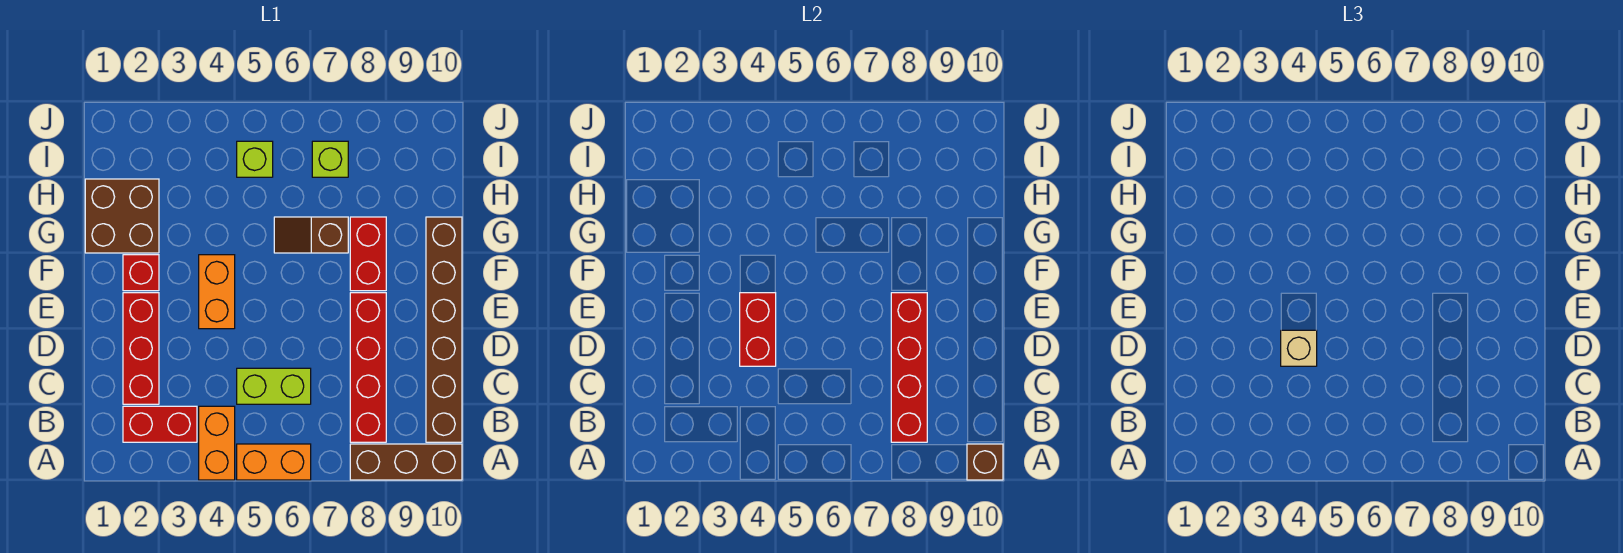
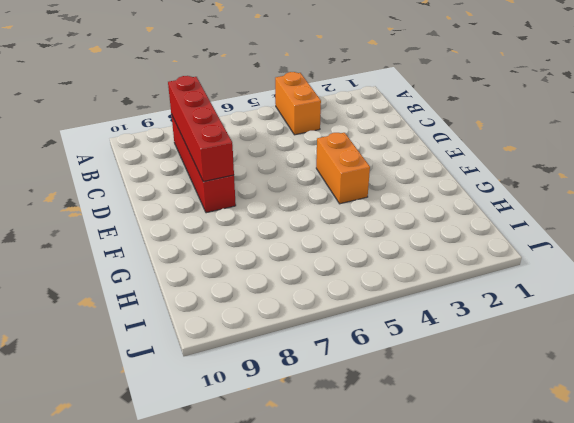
none -> orange 1x2 brick [237,444,311,480]
none -> brown 1x3 brick [350,444,462,480]
none -> red 1x2 brick [123,406,197,442]

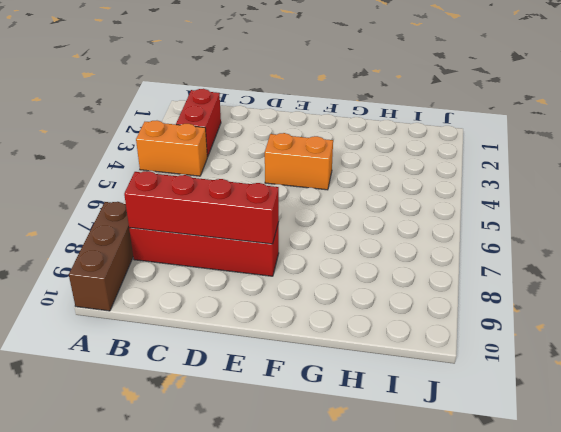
none -> orange 1x2 brick [237,444,311,480]
none -> brown 1x6 brick [426,217,462,442]
none -> red 1x3 brick [123,293,159,404]

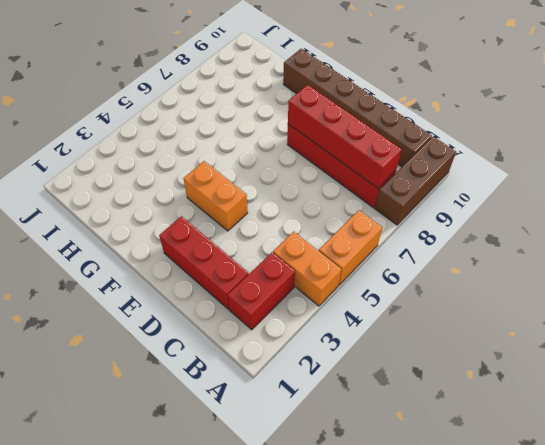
none -> lime 1x2 brick [237,368,311,404]
none -> red 1x1 brick [123,255,159,291]
none -> red 1x2 brick [350,217,386,291]

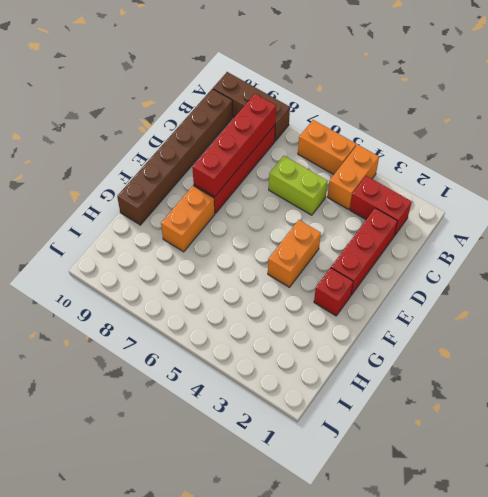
orange 1x2 brick [161,186,215,252] -> red 1x2 brick [350,217,386,291]
none -> brown 2x2 brick [85,179,159,253]
none -> brown 1x2 slope [274,217,348,253]
none -> lime 1x1 brick [237,141,273,177]

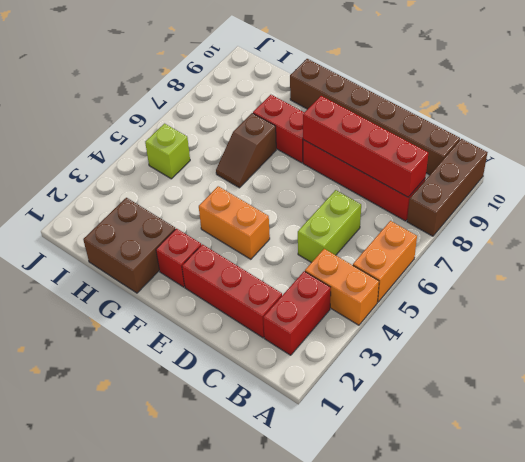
none -> lime 1x1 brick [312,141,348,177]
none -> brown 1x1 brick [967,444,1003,480]
none -> red 1x2 brick [740,293,776,366]

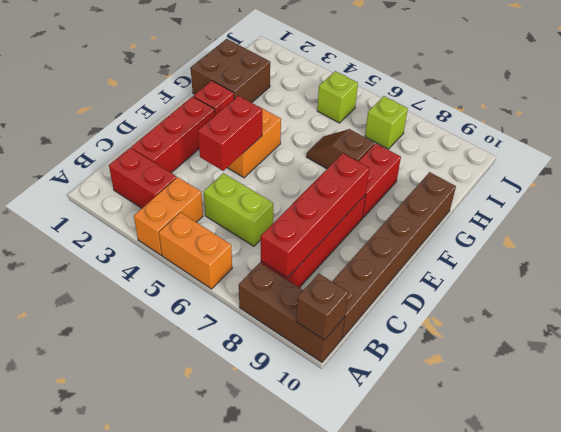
none -> tan 1x1 brick [1281,330,1317,366]

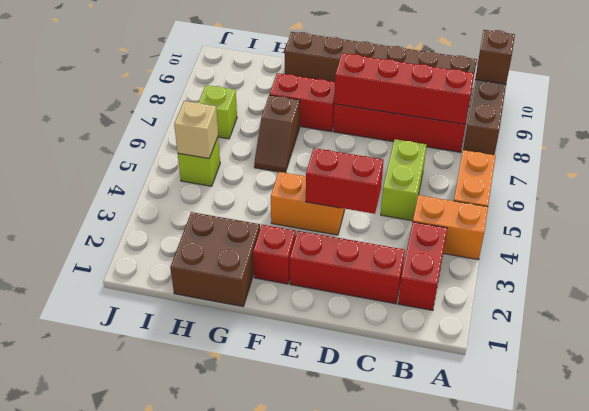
tan 1x1 brick [174,101,218,158] -> tan 1x1 brick moved to [1281,330,1317,366]

